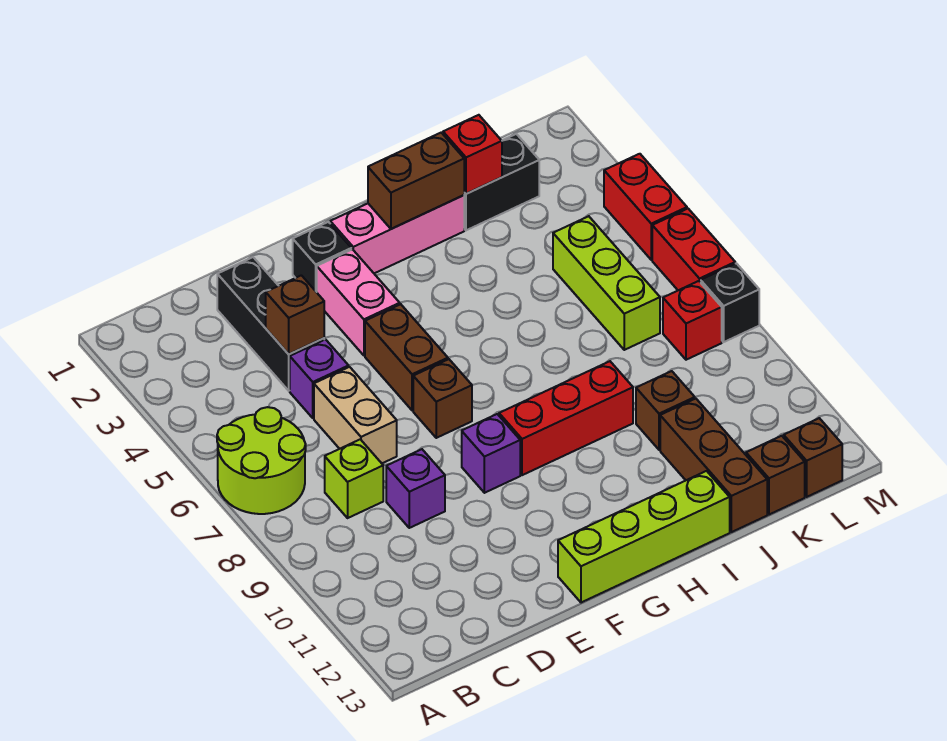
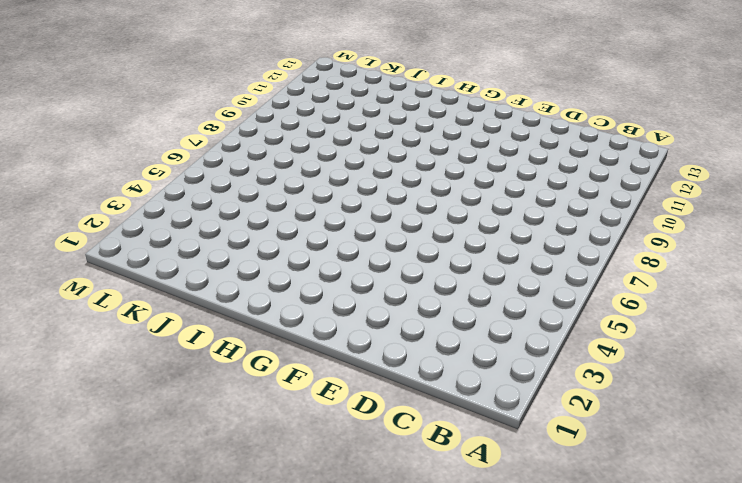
none -> lime 2x2 round brick [217,407,306,514]
none -> lime 1x1 brick [325,439,383,518]
none -> black 1x3 brick [217,257,324,391]

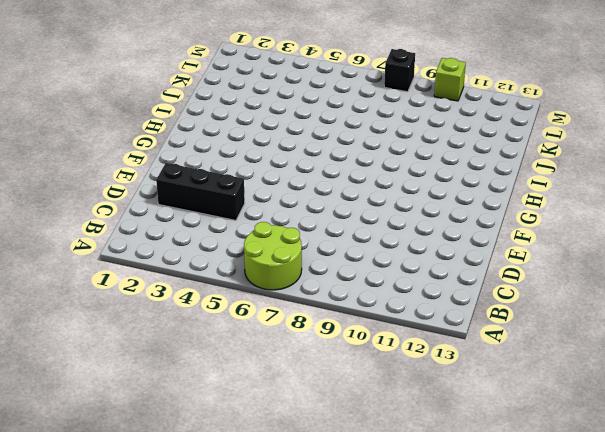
lime 1x1 brick [434,58,466,101] -> lime 1x1 brick moved to [325,439,383,518]
none -> purple 1x1 brick [290,340,349,418]
none -> tan 1x2 brick [314,367,397,463]
none -> purple 1x1 brick [386,449,445,528]

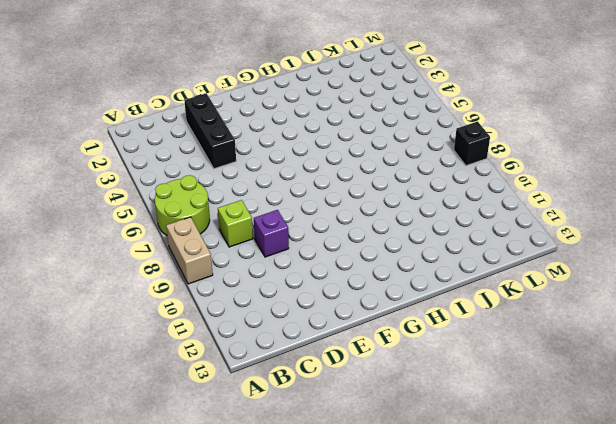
tan 1x2 brick [166,217,213,284] -> tan 1x2 brick moved to [314,367,397,463]
none -> purple 1x1 brick [290,340,349,418]
none -> black 1x1 brick [293,222,351,292]
none -> pink 1x2 brick [317,249,400,356]

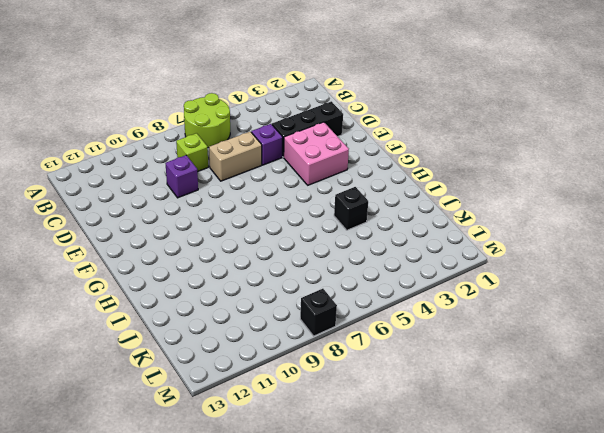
pink 2x2 brick [284,122,349,185] -> pink 1x2 brick [317,249,400,356]
black 1x1 brick [334,187,368,230] -> black 1x1 brick moved to [293,222,351,292]
none -> brown 1x2 brick [365,304,448,411]
none -> brown 1x1 brick [413,359,472,438]
none -> purple 1x1 brick [462,414,520,493]

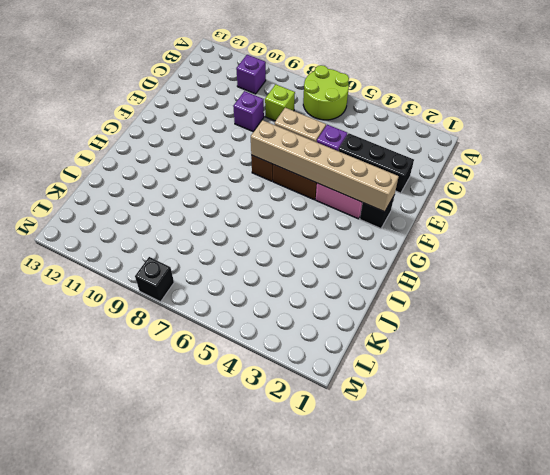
purple 1x1 brick [236,55,266,94] -> purple 1x1 brick moved to [462,414,520,493]
tan 1x6 brick [251,120,399,212] -> none
none -> lime 1x4 brick [558,471,730,603]
none -> pink 1x3 brick [330,195,464,273]
none -> red 1x3 brick [499,361,633,475]

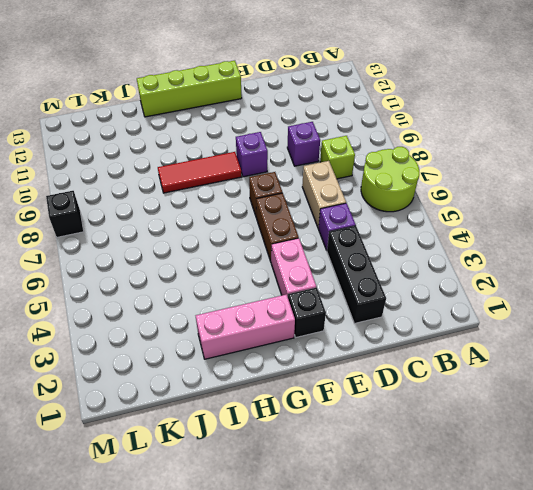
red 1x3 tile [158,152,242,193] -> red 1x3 brick [499,361,633,475]
none -> black 1x2 brick [464,134,539,230]
none -> brown 1x1 brick [636,371,695,450]
none -> brown 1x3 brick [660,399,767,532]

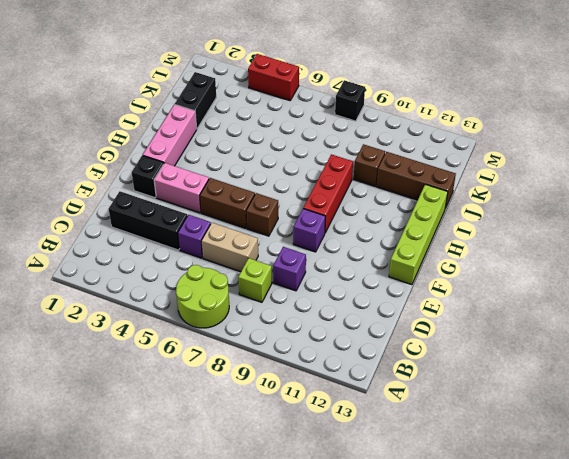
none -> lime 1x3 brick [553,216,660,350]
none -> brown 1x1 brick [746,436,805,515]
none -> red 1x1 brick [663,281,722,360]

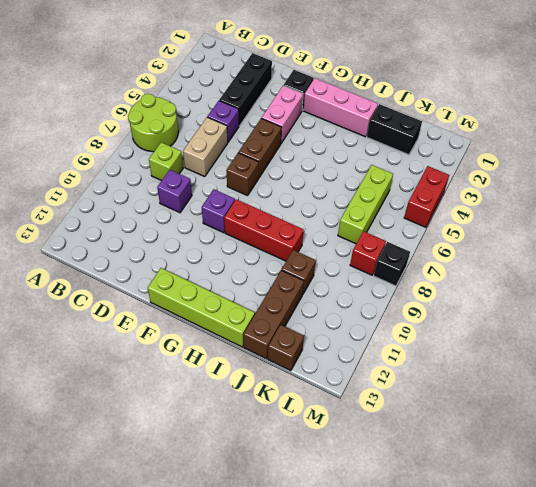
none -> brown 1x1 brick [784,418,842,497]
none -> red 1x2 brick [652,209,735,290]
none -> brown 1x1 brick [266,275,324,354]

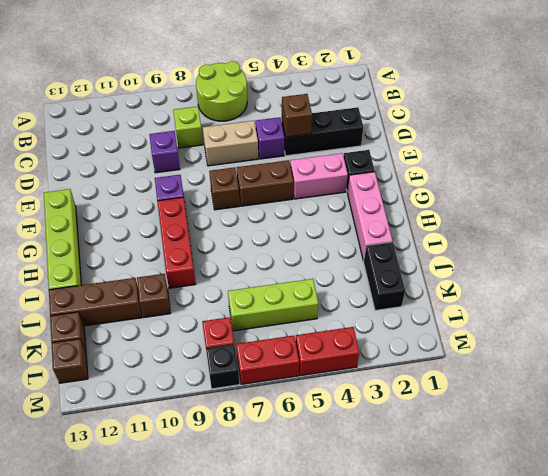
none -> brown 1x2 brick [368,133,464,229]
none -> red 1x1 brick [443,115,502,194]

